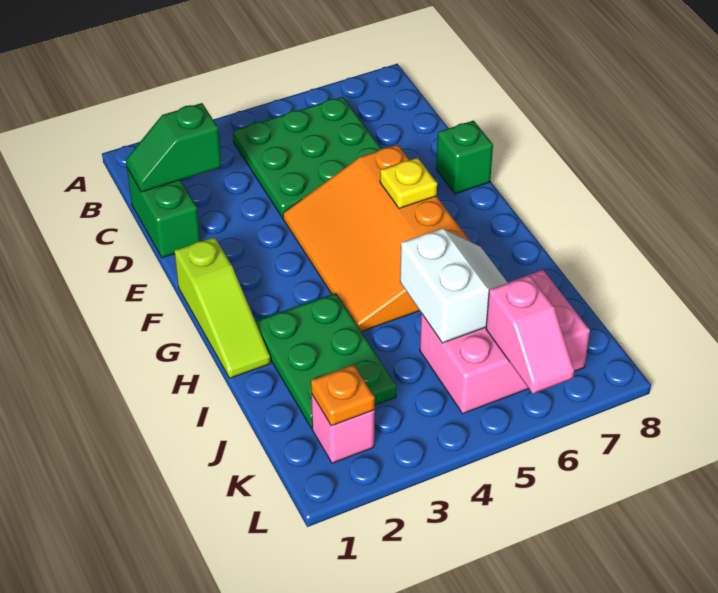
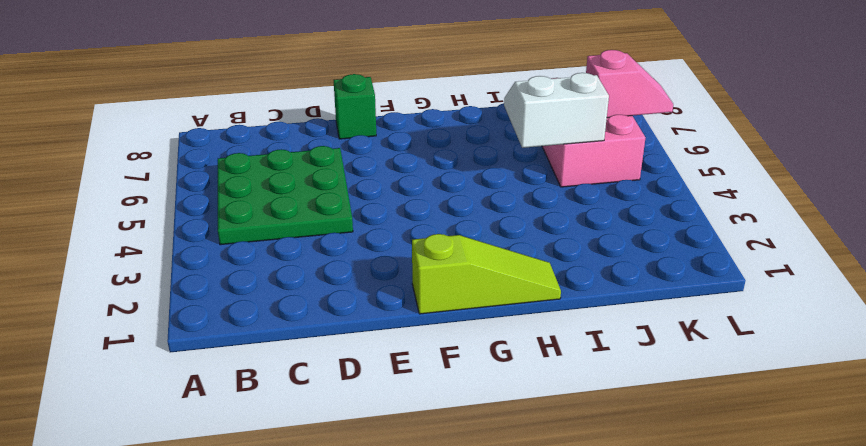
none -> green 1x2 brick [127,168,200,258]
none -> orange 3x4 slope [283,145,470,332]
none -> green 2x3 plate [255,293,396,429]

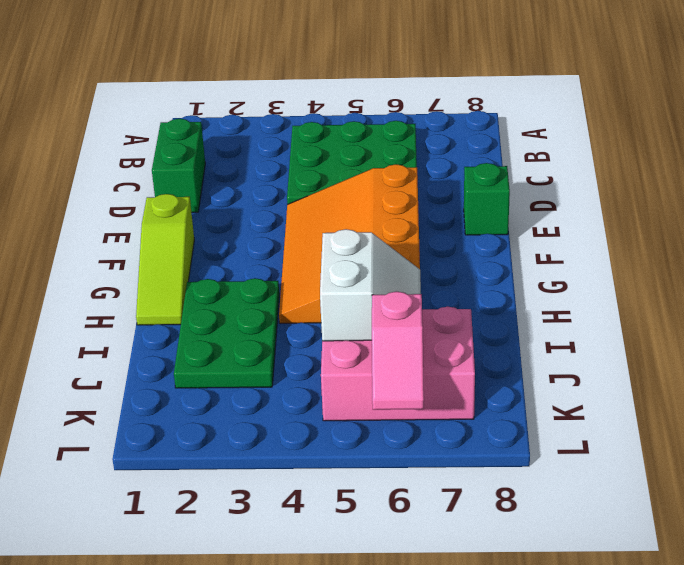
none -> pink 1x1 brick [311,394,375,463]
none -> green 1x2 slope [126,103,221,192]
none -> yellow 1x1 plate [380,158,437,208]

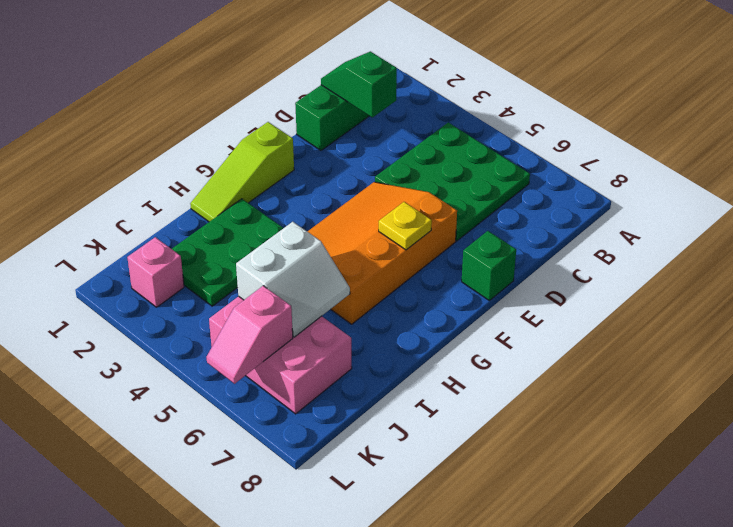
none -> orange 1x1 plate [311,365,375,426]

